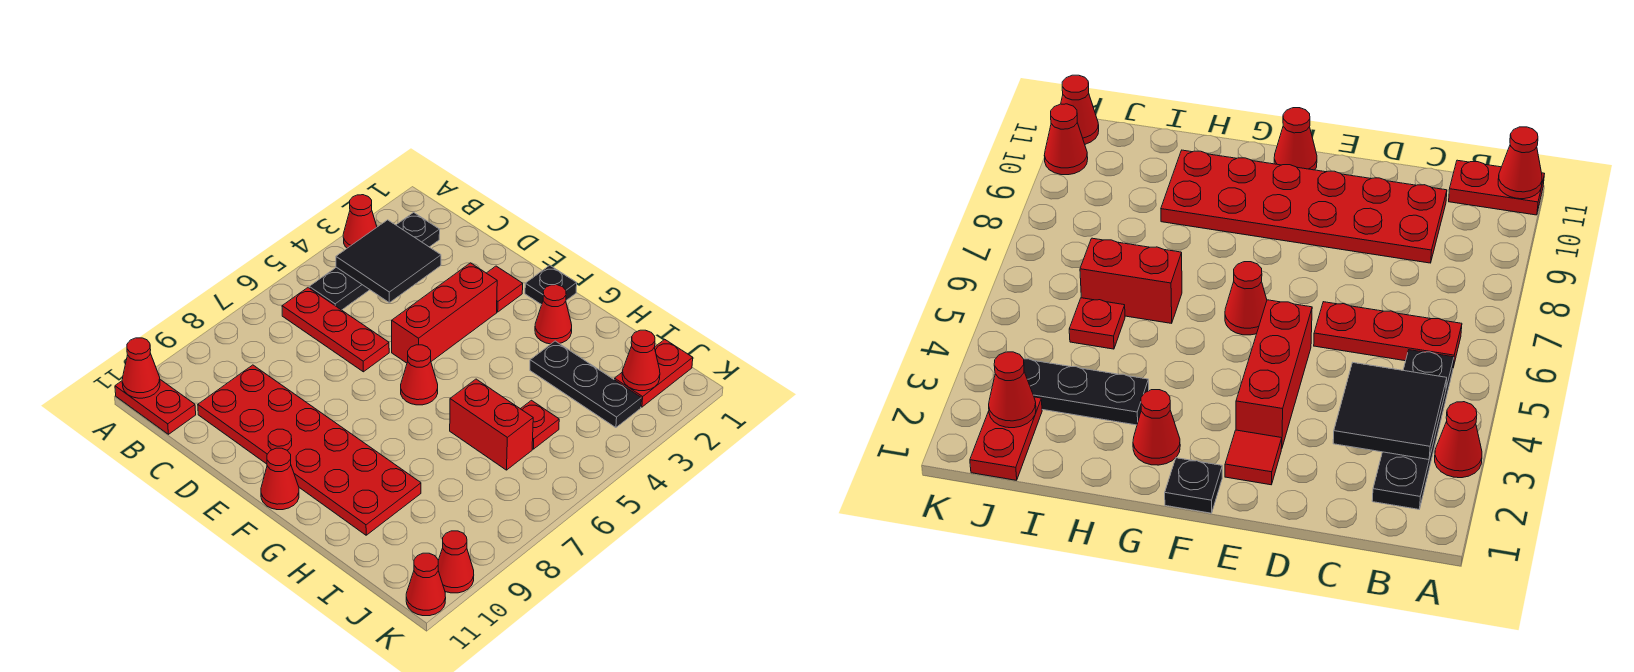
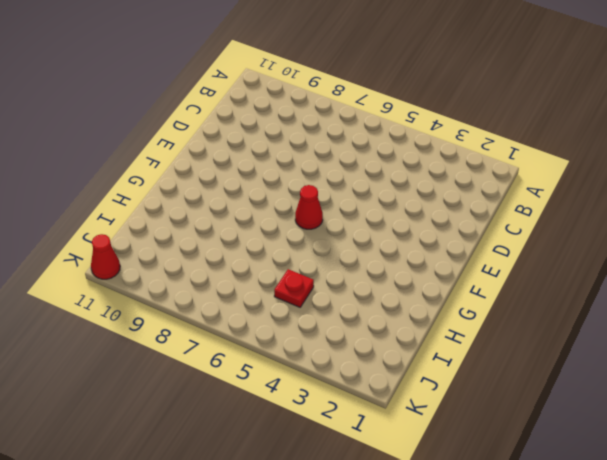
none -> red 1x1 cone [343,195,377,248]
none -> red 1x2 plate [115,380,196,434]
none -> black 1x4 plate [309,212,440,310]

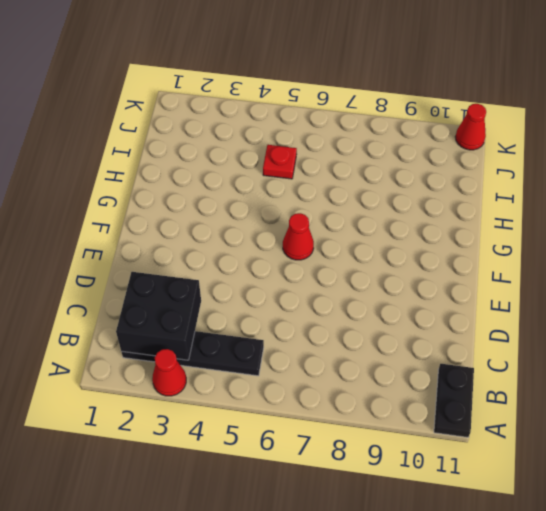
black 1x2 plate [434,364,474,437] -> red 1x2 plate [115,380,196,434]
black 2x2 brick [116,272,201,360] -> black 2x2 tile [336,220,441,303]
none -> red 1x3 plate [282,288,389,372]
none -> red 2x6 plate [198,365,421,535]
none -> red 1x1 tile [487,266,523,312]

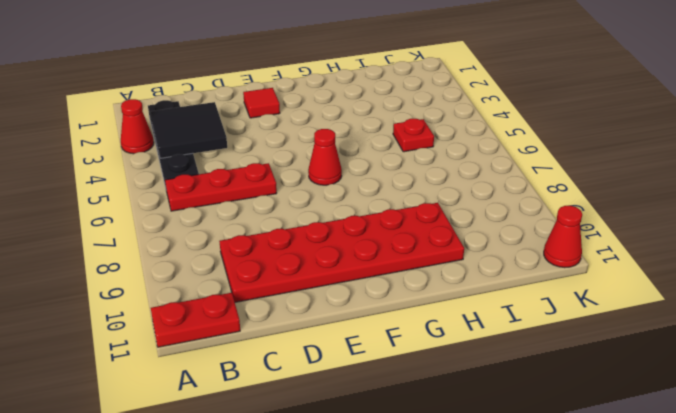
none -> red 1x3 brick [392,263,497,363]
none -> black 1x1 plate [525,265,577,305]
none -> red 1x1 cone [261,448,299,510]

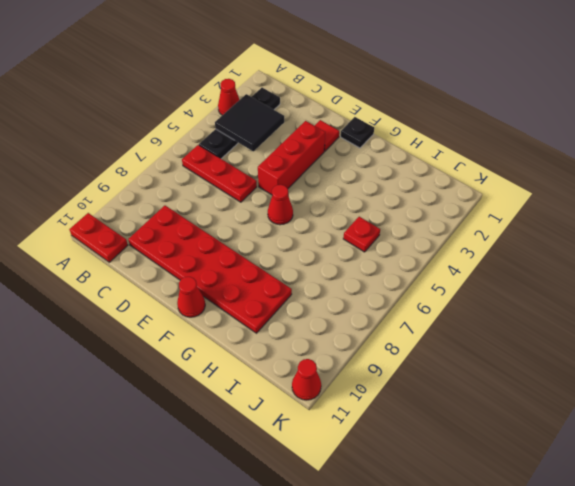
none -> red 1x1 cone [535,285,572,344]
none -> black 1x3 plate [530,341,641,428]
none -> red 1x2 brick [450,379,533,470]

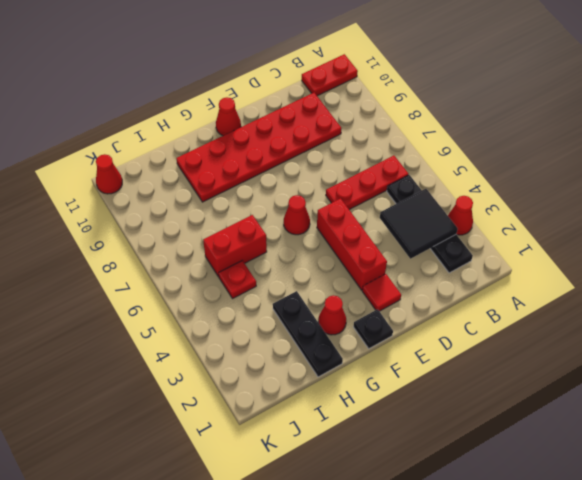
black 1x3 plate [273,291,343,377] -> black 1x3 plate turned to [530,341,641,428]
none -> red 1x2 plate [614,339,693,407]
none -> red 1x1 cone [438,531,474,593]
none -> red 1x1 cone [122,338,160,398]

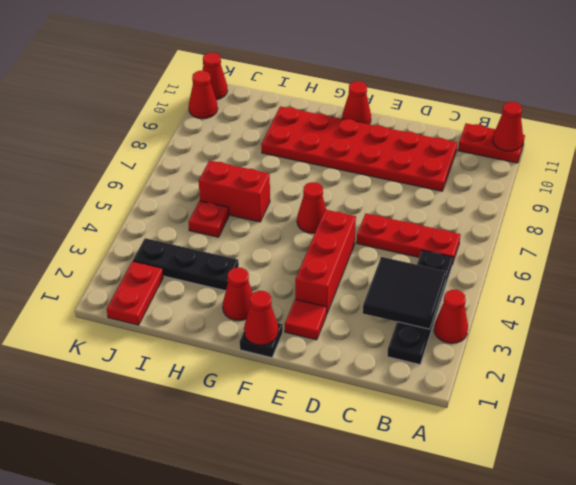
red 1x1 cone [244,291,278,345] -> red 1x1 cone moved to [622,330,660,391]

